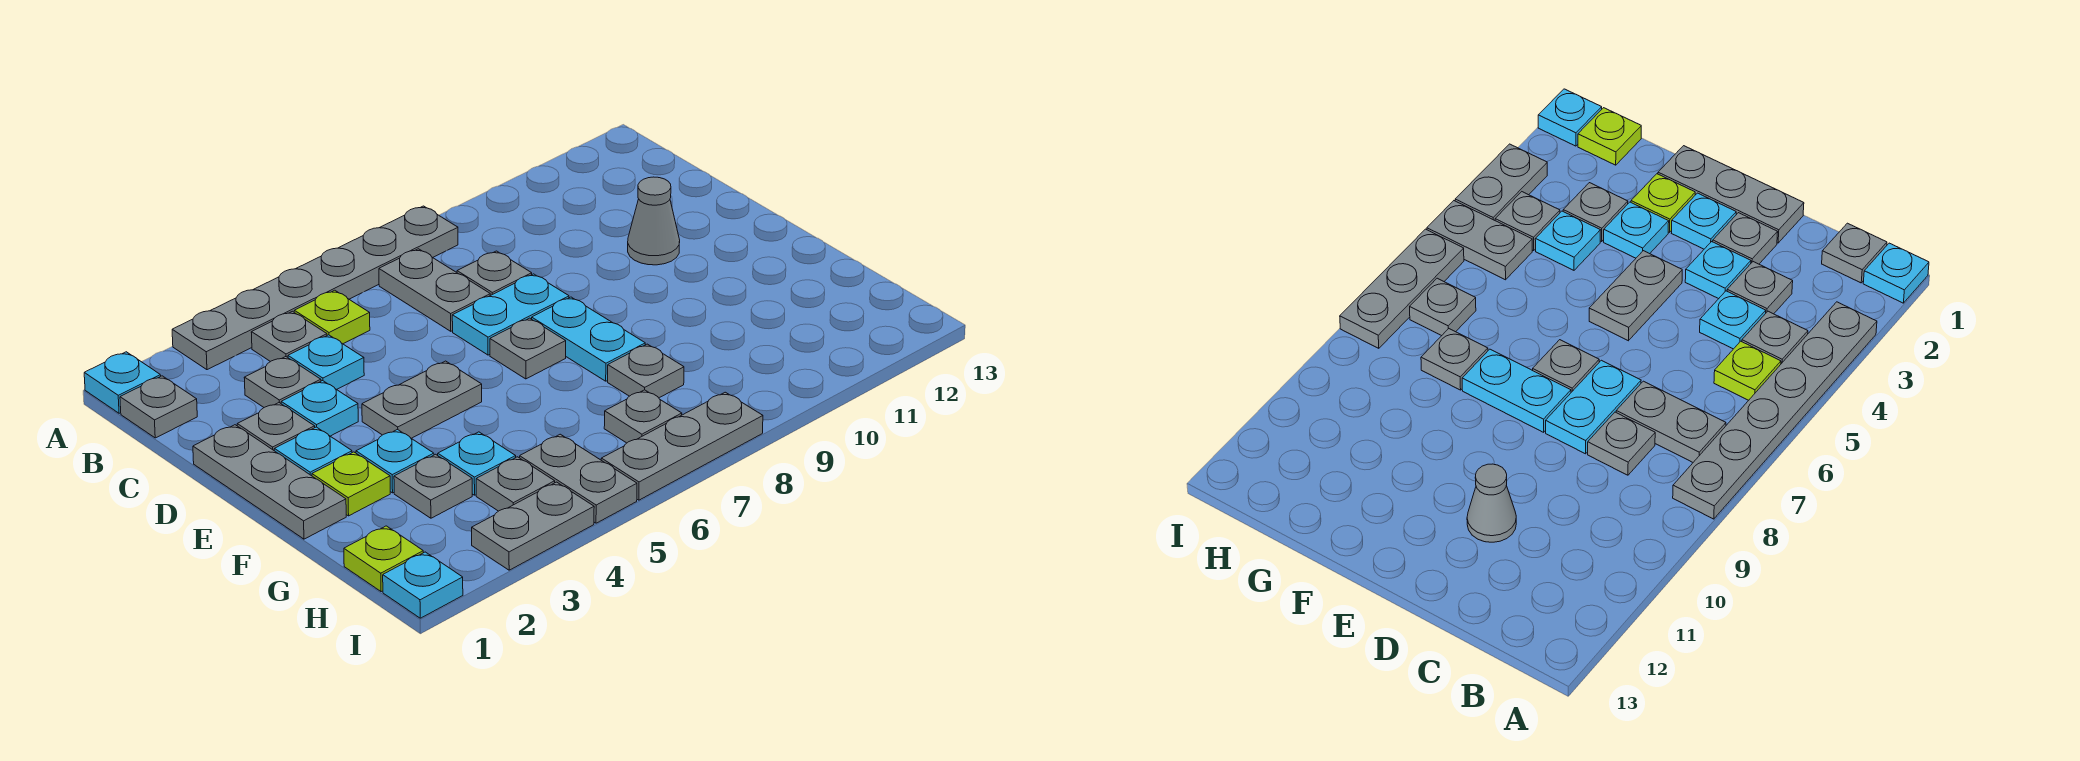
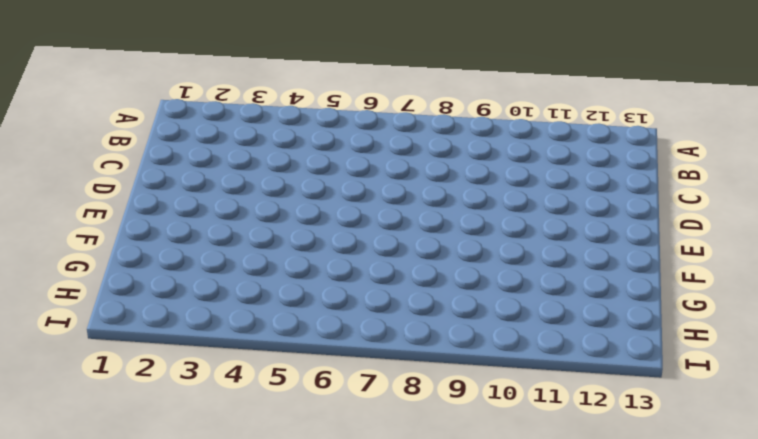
none -> cyan 1x1 plate [84,352,161,413]
none -> grey 1x6 plate [172,206,458,370]
none -> grey 1x1 plate [120,376,197,438]
none -> grey 1x1 plate [251,311,327,362]

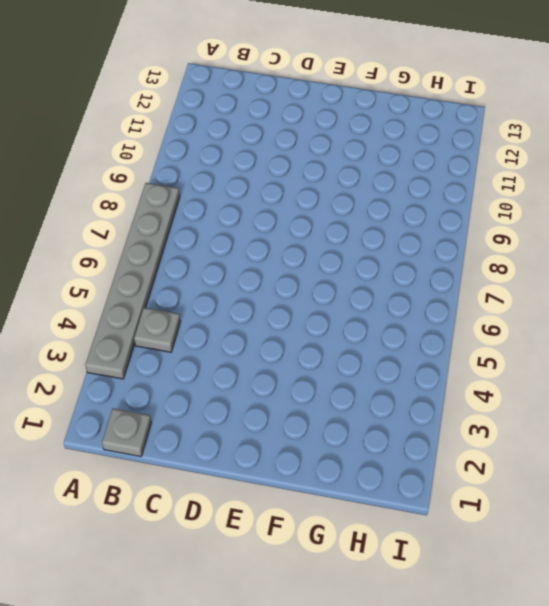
none -> cyan 1x1 plate [84,352,161,413]
none -> lime 1x1 plate [294,290,370,344]
none -> grey 1x2 plate [379,249,490,331]
none -> grey 1x1 plate [244,357,321,407]

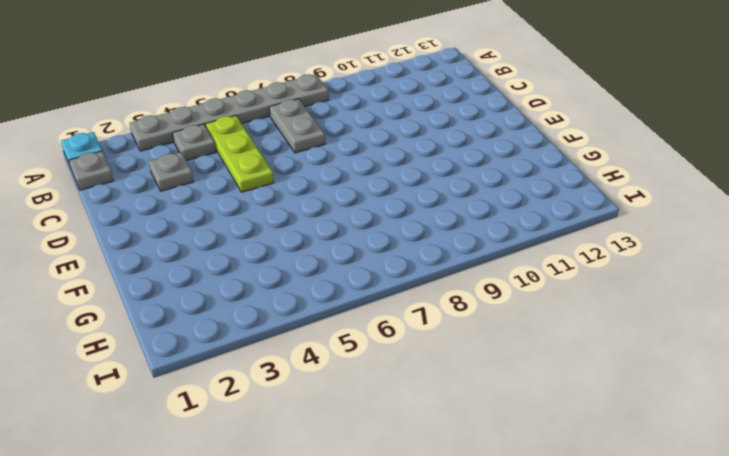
lime 1x3 plate [206,116,274,192] -> lime 1x1 plate [294,290,370,344]
none -> cyan 1x1 plate [288,335,364,390]
none -> grey 1x1 plate [457,251,532,295]
none -> grey 1x3 plate [193,425,346,539]
none -> grey 1x1 plate [237,403,315,450]

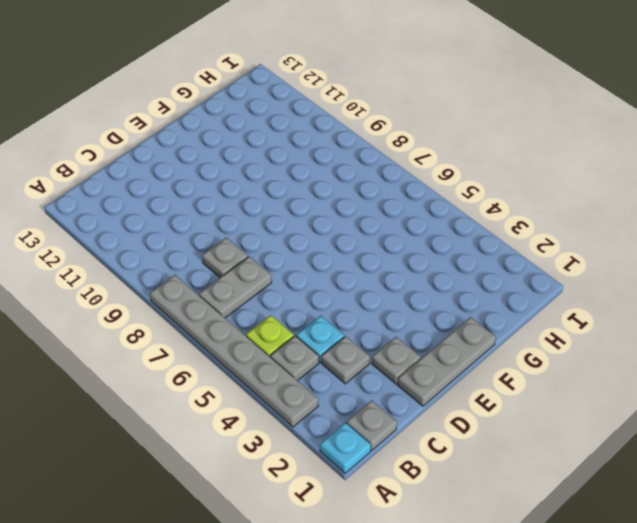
none -> cyan 1x1 plate [281,381,358,436]
none -> cyan 1x2 plate [452,274,569,355]
none -> grey 1x1 cone [628,177,680,265]
none -> cyan 1x1 plate [274,427,352,476]

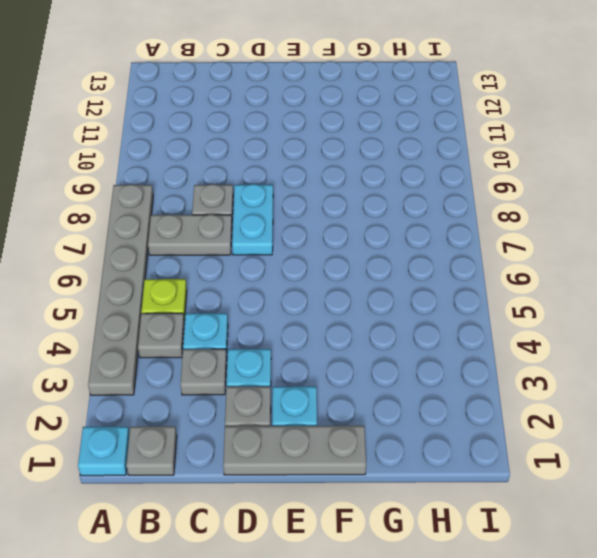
none -> grey 1x1 cone [628,177,680,265]
none -> grey 1x2 plate [362,361,482,438]
none -> grey 1x1 plate [490,318,566,379]
none -> cyan 1x2 plate [532,297,645,381]

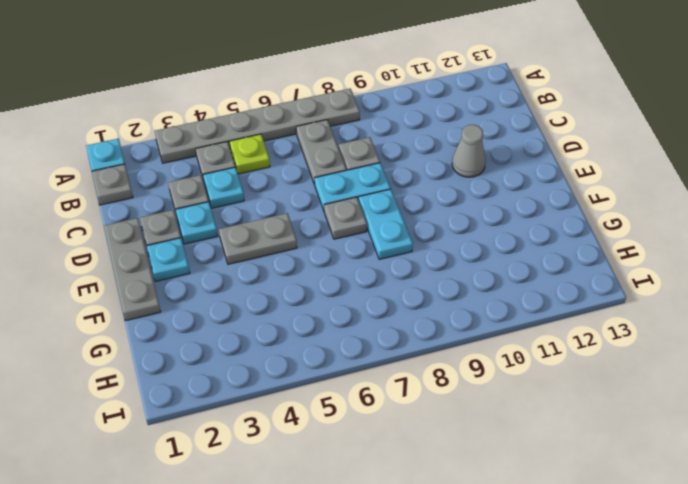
none -> lime 1x1 plate [312,452,390,516]
none -> cyan 1x1 plate [356,430,434,493]
none -> grey 1x1 plate [394,454,472,518]
none -> cyan 1x1 plate [438,432,516,495]

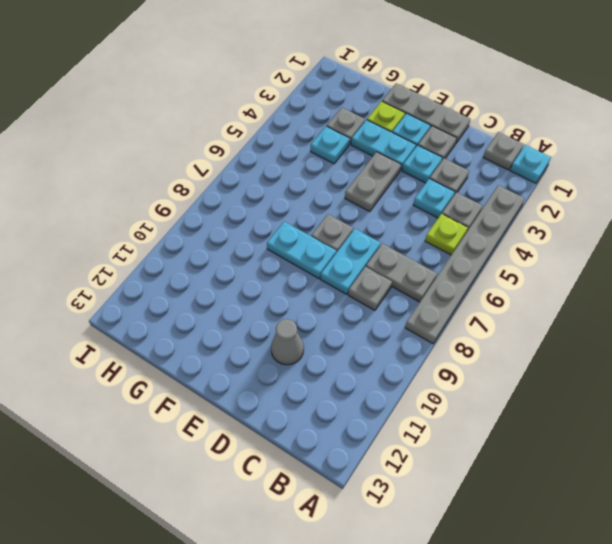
cyan 1x2 plate [351,120,416,170] -> cyan 1x1 plate [356,430,434,493]
none -> grey 1x1 plate [608,344,684,398]
none -> lime 1x1 plate [344,526,423,592]
none -> grey 1x1 plate [476,457,555,511]
none -> grey 1x2 plate [520,434,637,523]

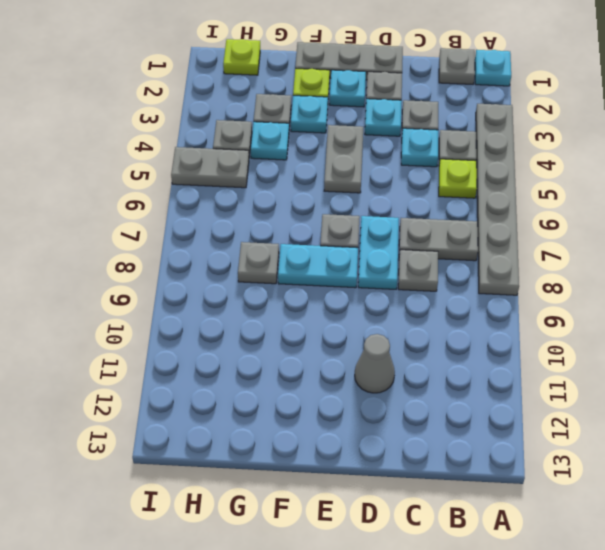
none -> grey 1x1 plate [604,390,682,443]
none -> cyan 1x1 plate [383,552,463,618]
none -> grey 1x2 plate [472,482,594,570]
none -> grey 1x3 plate [601,392,763,500]

